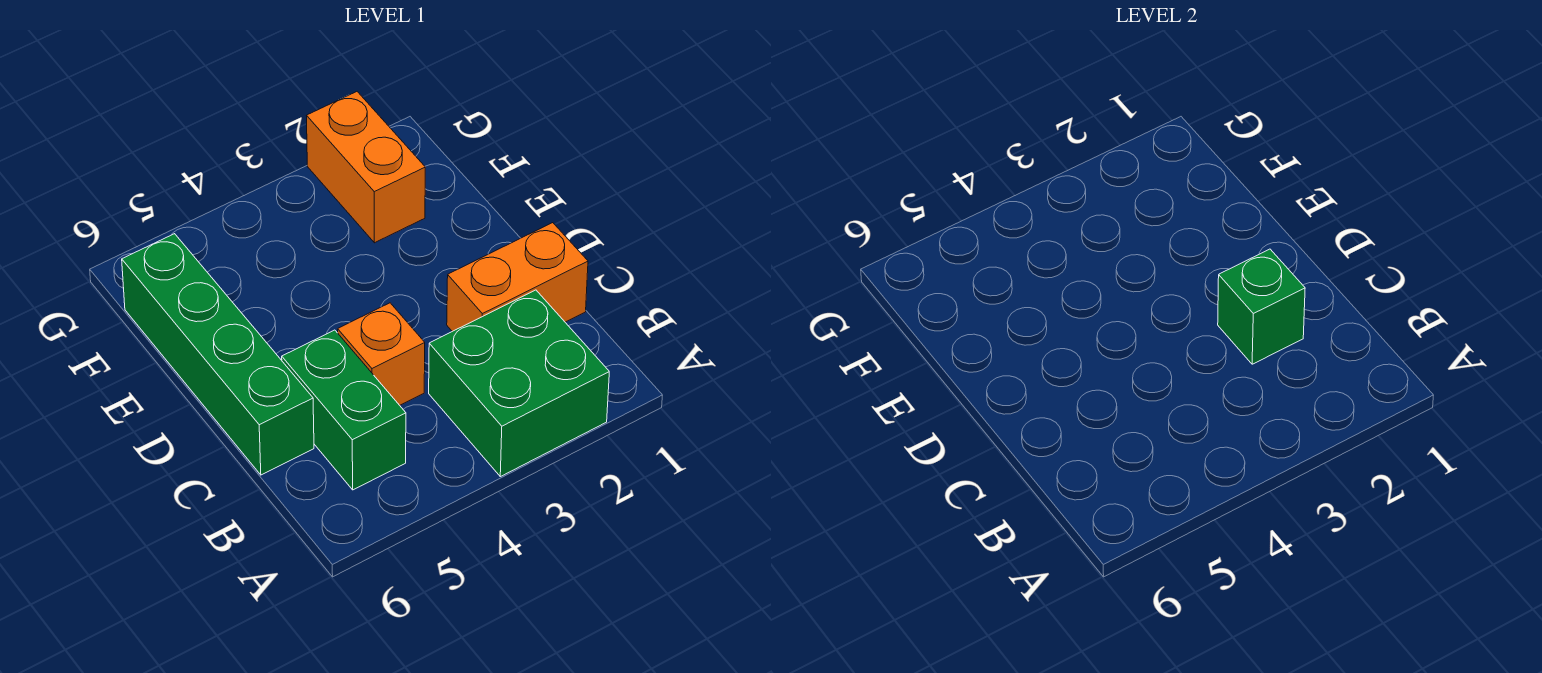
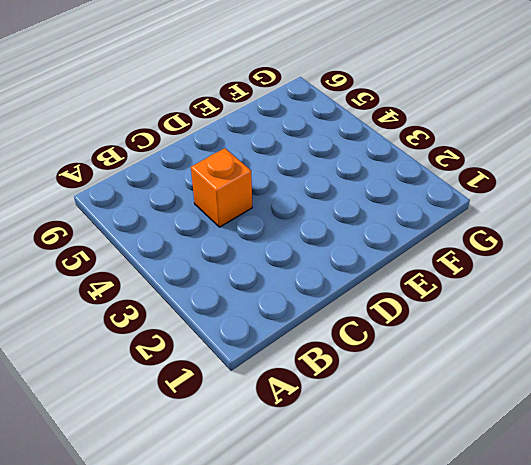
none -> green 2x2 brick [429,290,609,477]
none -> green 1x2 brick [282,330,406,490]

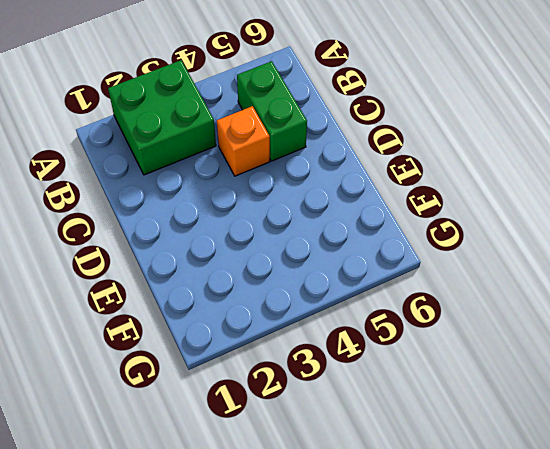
none -> orange 1x2 brick [447,223,588,331]
none -> green 1x4 brick [122,234,314,475]

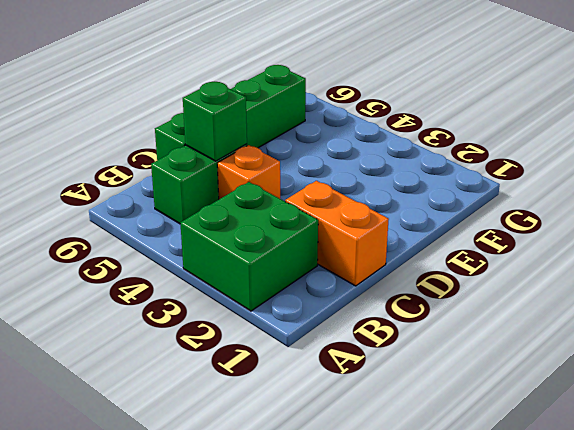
green 1x1 brick [183,82,247,161] -> green 1x1 brick moved to [1218,249,1305,364]
none -> orange 1x2 brick [307,92,425,243]

